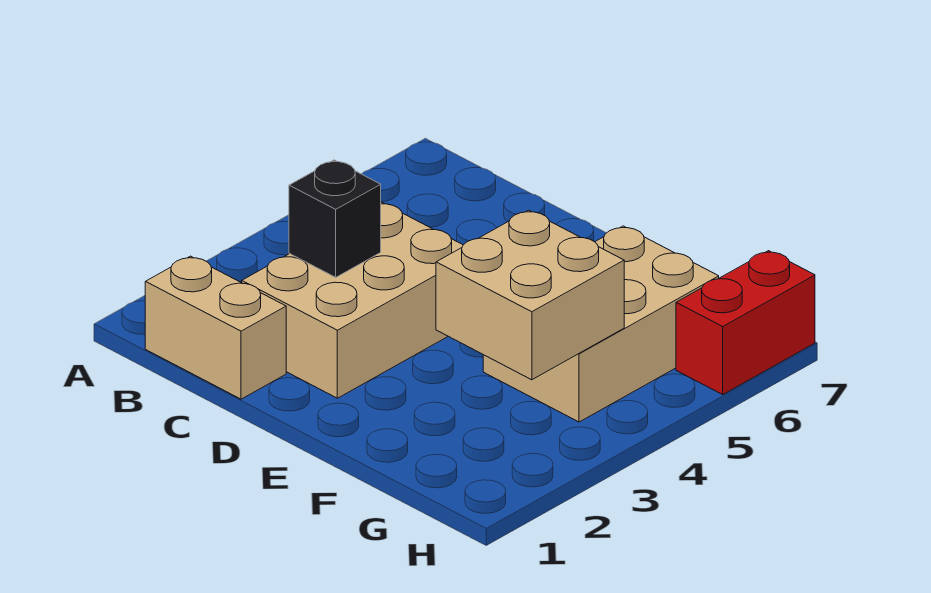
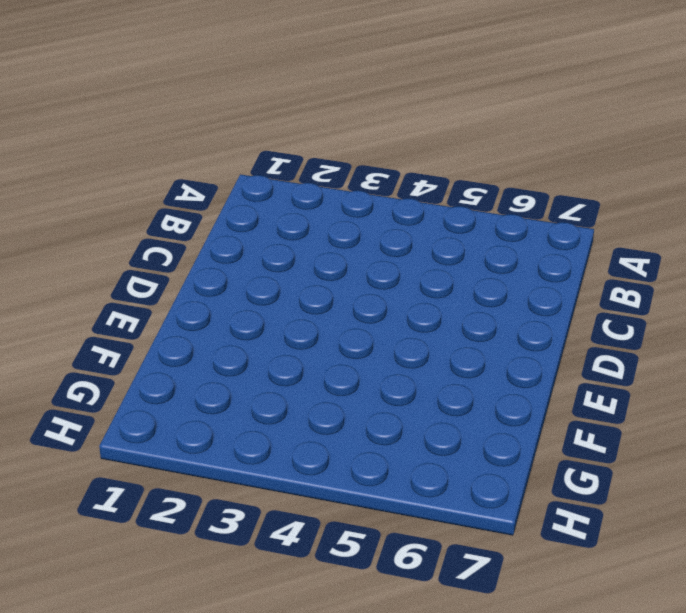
none -> tan 1x2 brick [145,256,286,399]
none -> tan 2x3 brick [242,202,463,398]

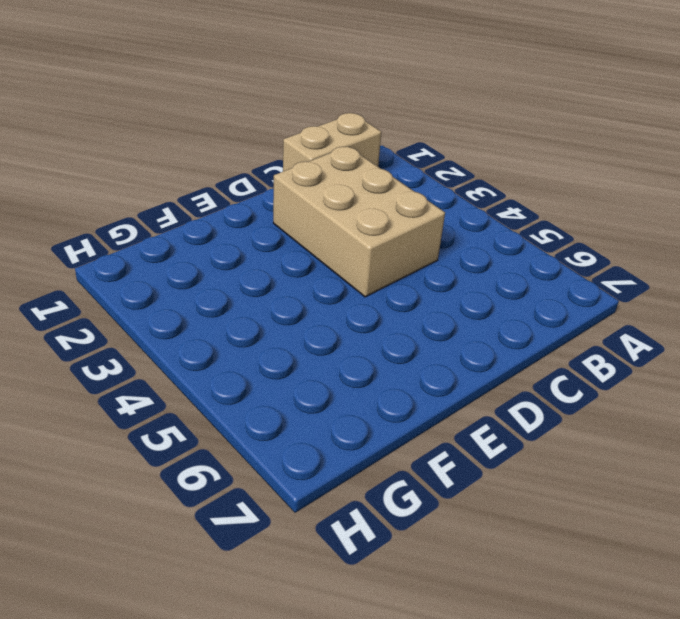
none -> tan 2x3 brick [483,226,719,422]
none -> red 1x2 brick [676,251,815,394]

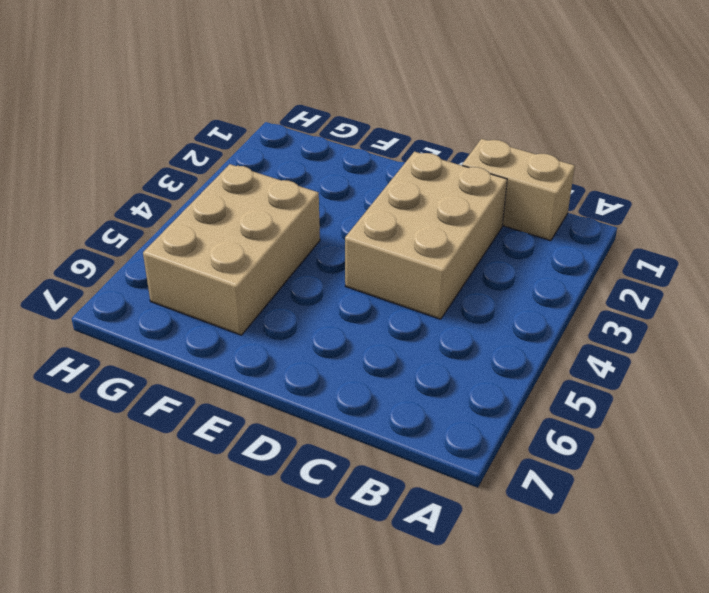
none -> red 1x2 brick [676,251,815,394]
none -> black 1x1 brick [289,160,381,277]

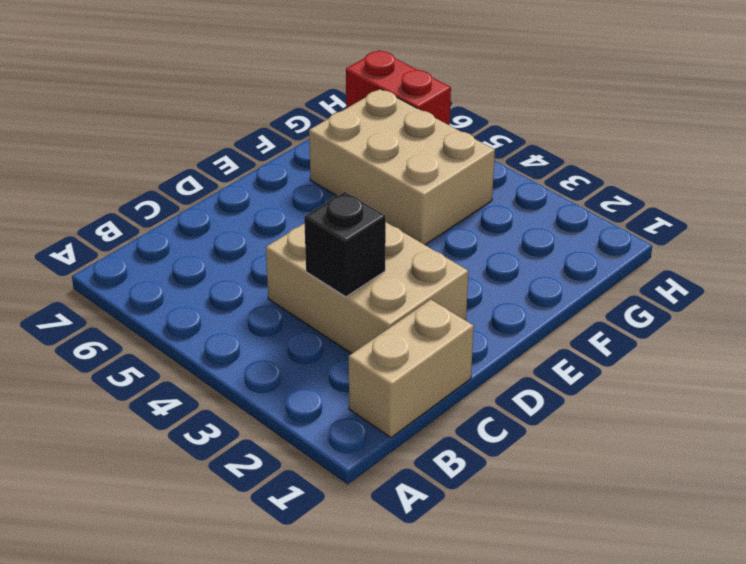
none -> tan 2x2 brick [436,210,624,380]

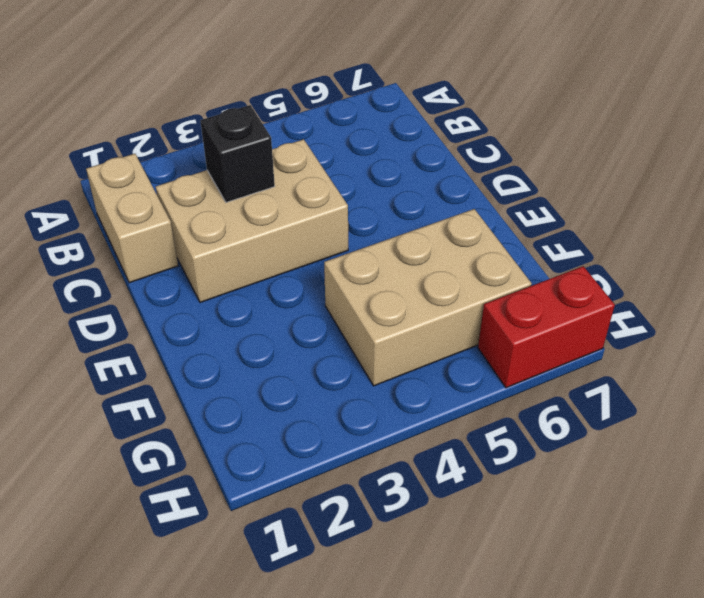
none -> tan 2x2 brick [436,210,624,380]

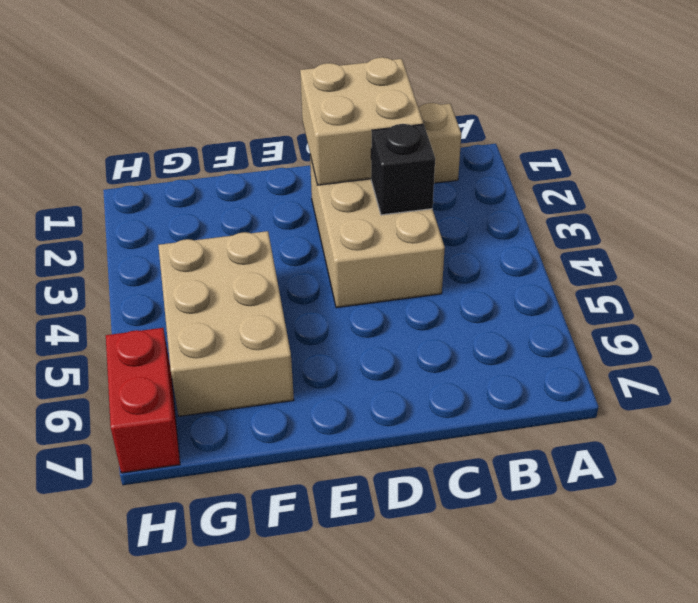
tan 2x2 brick [300,57,423,185] -> tan 2x2 brick moved to [436,210,624,380]

